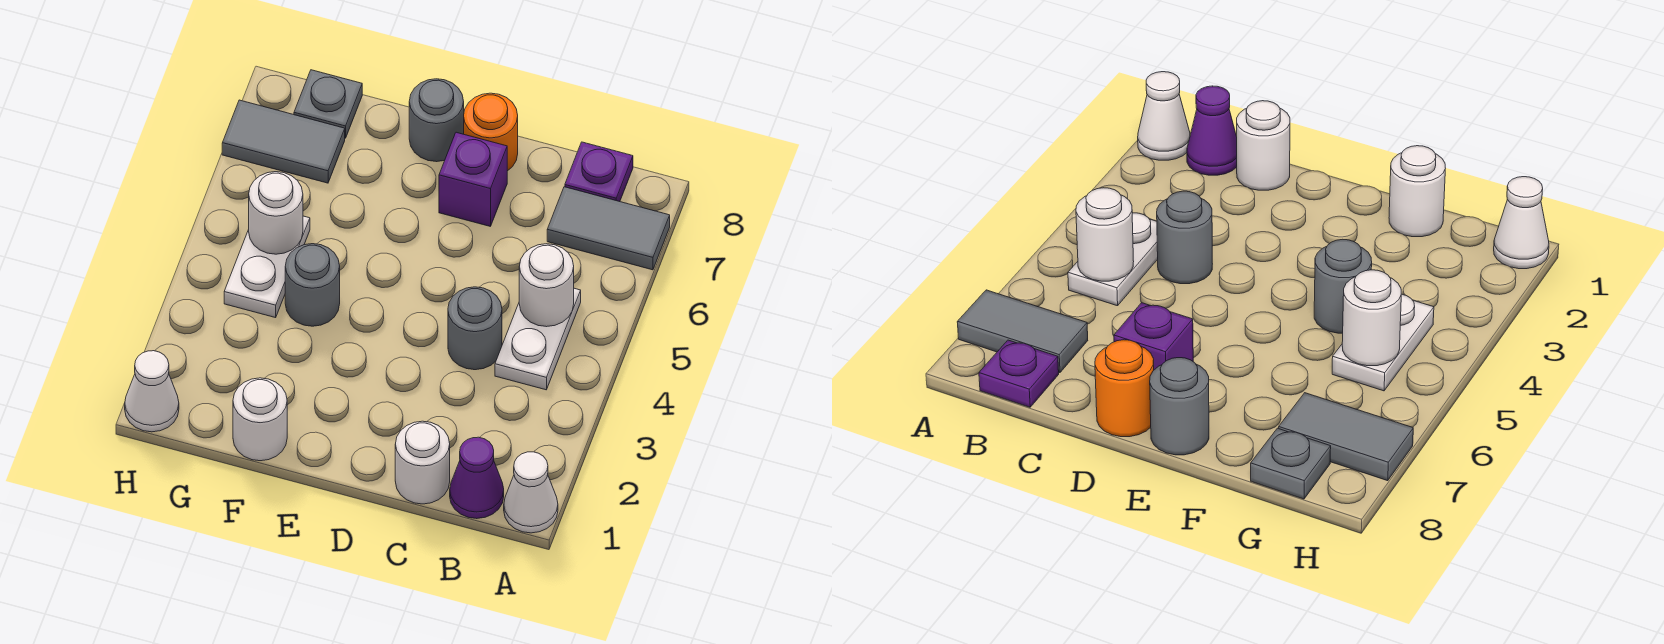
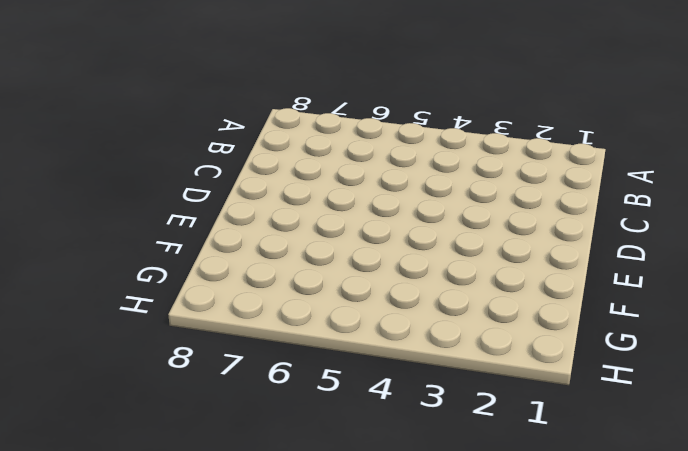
none -> white 1x1 cone [504,452,558,533]
none -> grey 1x2 tile [547,187,670,270]
none -> purple 1x1 cone [450,437,504,519]

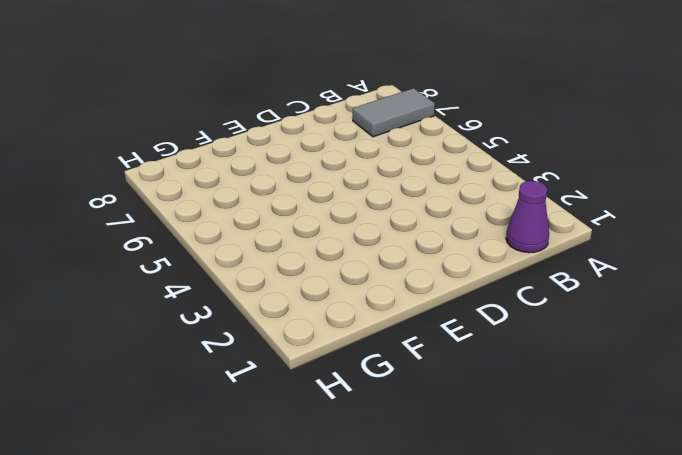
none -> white 1x1 cone [504,452,558,533]
none -> white 1x2 plate [495,288,581,390]
none -> purple 1x1 plate [565,142,633,202]

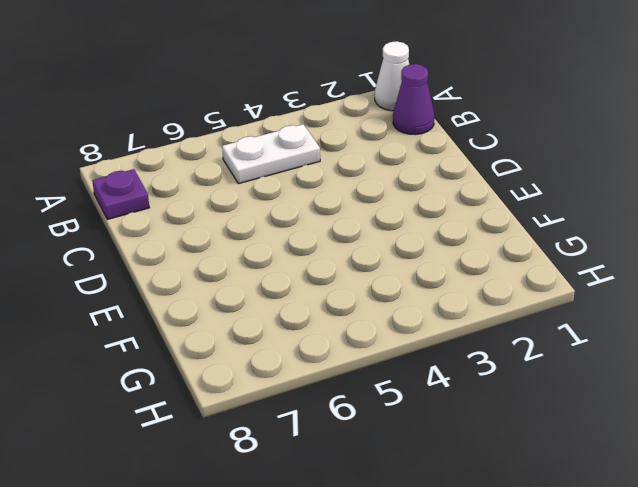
none -> grey 1x2 tile [547,187,670,270]
none -> white 1x1 round brick [395,421,450,504]
none -> grey 1x1 round brick [448,287,502,370]

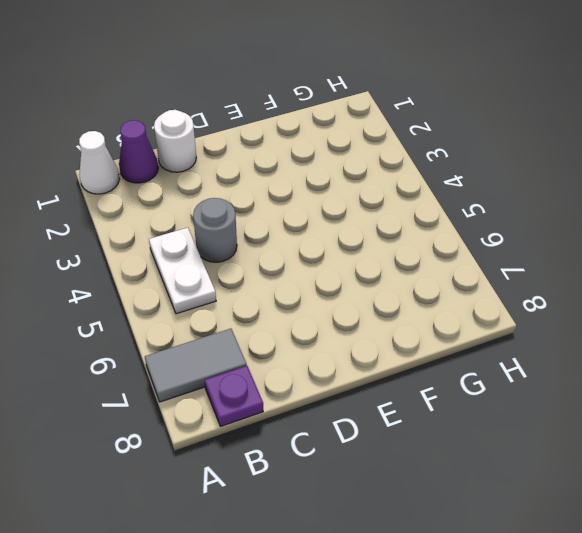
none -> purple 1x1 brick [439,132,507,226]
none -> orange 1x1 round brick [464,93,518,171]
none -> grey 1x1 round brick [409,79,464,162]

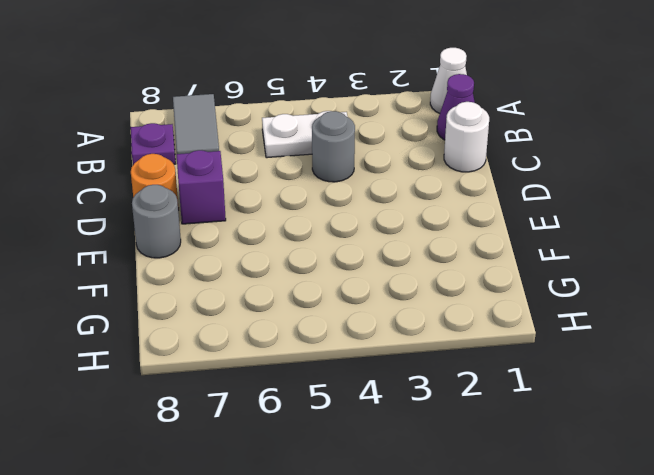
none -> white 1x1 round brick [233,378,287,461]
none -> grey 1x1 round brick [285,244,340,326]
none -> white 1x2 plate [224,216,310,318]

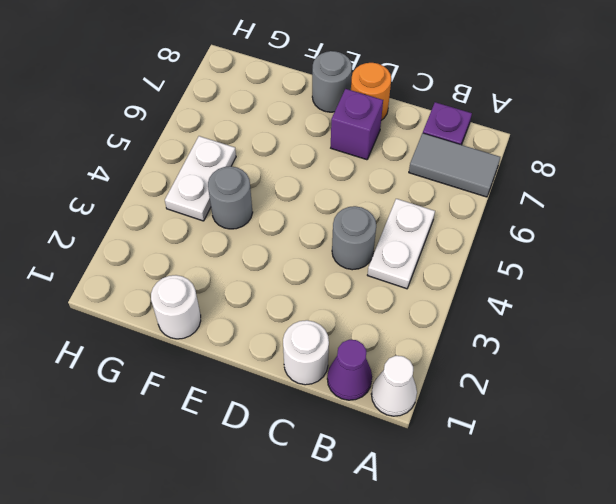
none -> grey 1x2 tile [222,100,345,183]
none -> grey 1x1 plate [294,70,362,138]
none -> white 1x1 cone [125,351,179,432]

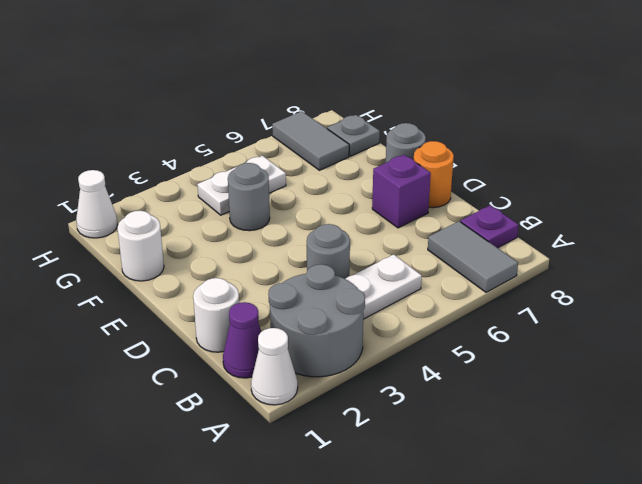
grey 2x2 round brick [268,264,365,377] -> none
none -> white 1x1 round brick [519,244,574,327]
none -> white 1x1 round brick [249,172,303,254]

